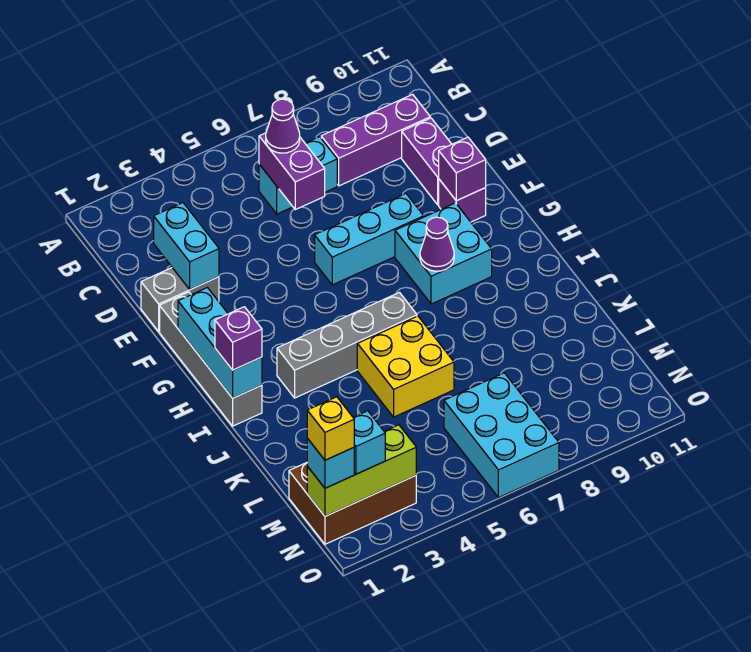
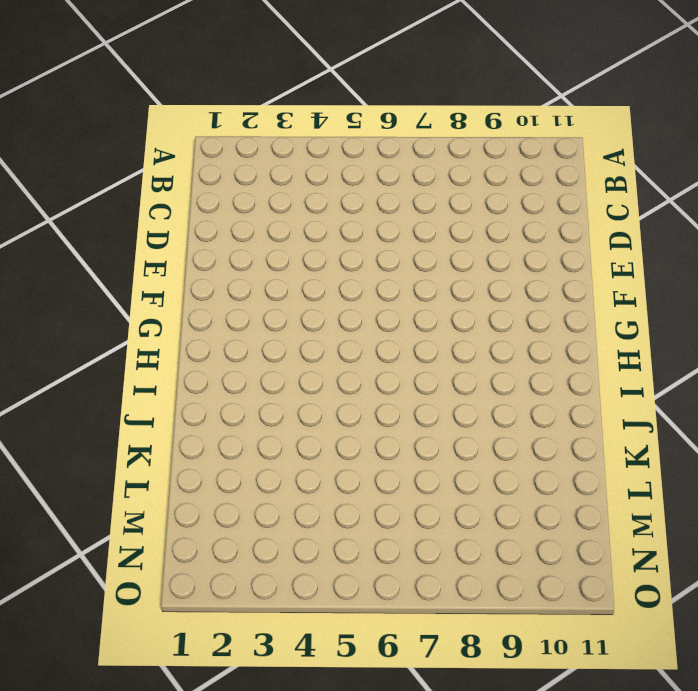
none -> cyan 1x2 brick [259,137,337,214]
none -> purple 1x3 brick [321,94,430,186]
none -> purple 1x2 brick [402,118,452,205]

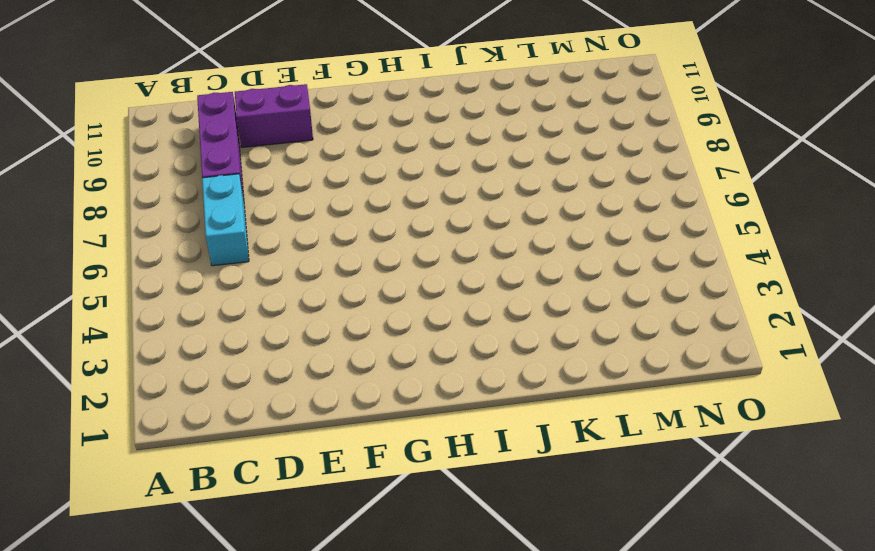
none -> grey 1x2 brick [141,268,219,331]
none -> grey 1x4 brick [160,292,262,426]
none -> cyan 1x3 brick [315,194,424,285]

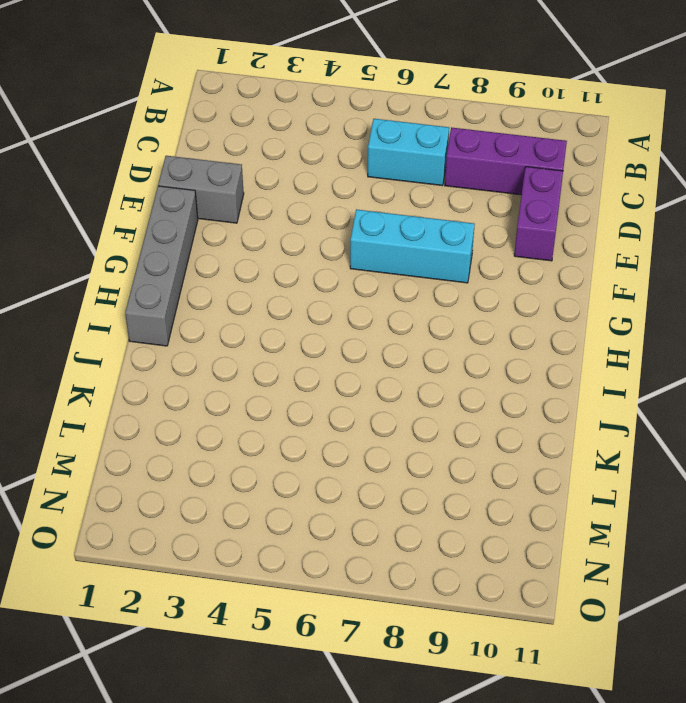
none -> purple 1x1 brick [439,179,486,222]
none -> cyan 2x2 brick [395,203,492,304]
none -> grey 1x4 brick [277,293,417,398]

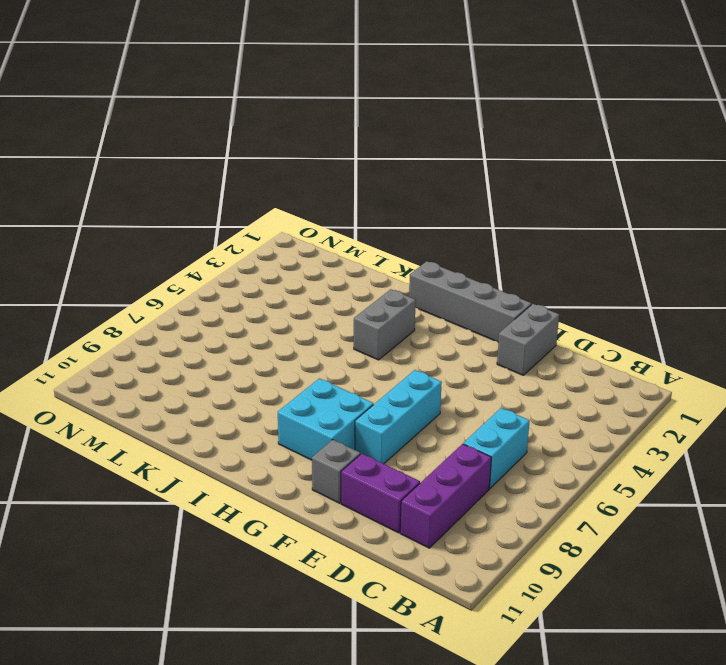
grey 1x1 brick [312,440,360,503] -> purple 1x1 brick [439,179,486,222]
grey 1x2 brick [354,289,416,360] -> grey 1x4 brick [277,293,417,398]
none -> yellow 2x2 brick [357,316,454,417]
none -> brown 2x3 brick [289,463,416,544]
none -> cyan 2x3 brick [444,373,559,498]

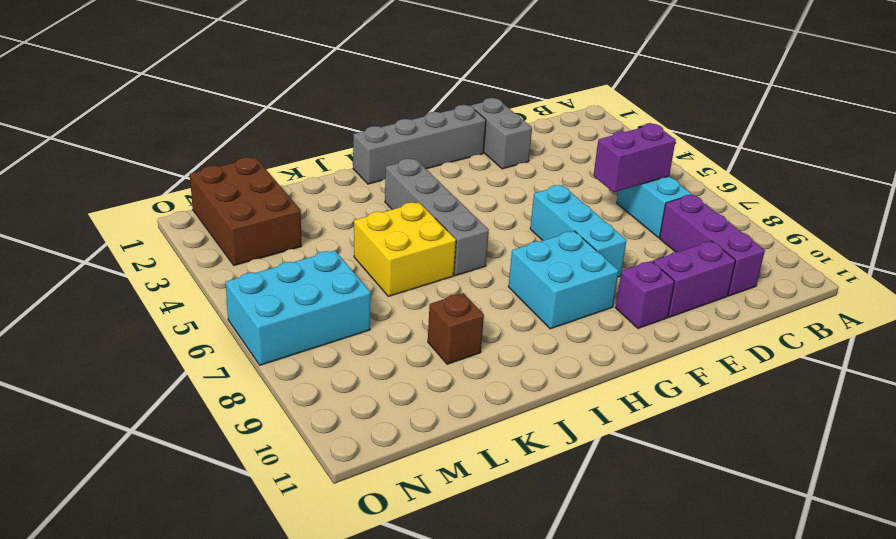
brown 1x1 brick [428,293,484,364] -> none
none -> cyan 1x2 brick [154,203,219,289]
none -> purple 1x1 brick [439,137,486,201]
none -> cyan 1x3 brick [178,288,262,398]

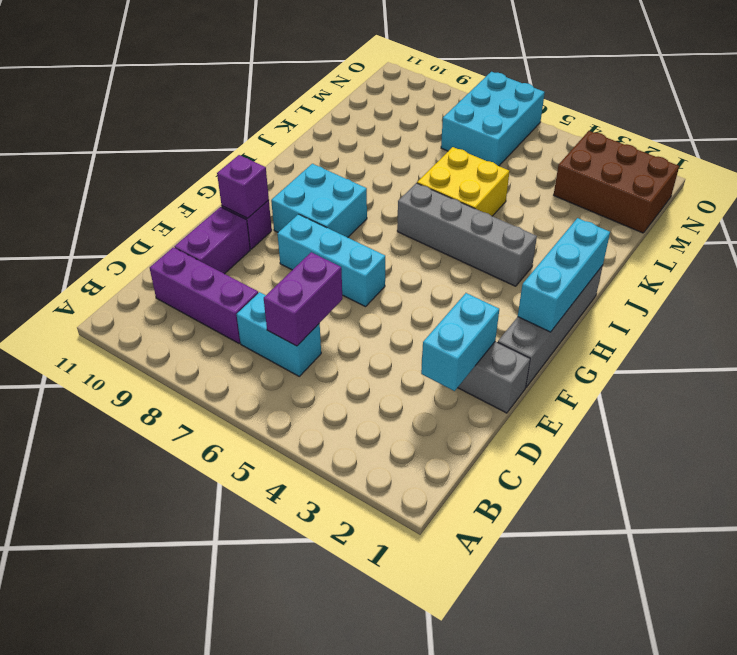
none -> purple 1x1 cone [420,217,454,271]
none -> lime 1x3 brick [307,425,416,516]
none -> purple 1x1 cone [266,99,300,153]

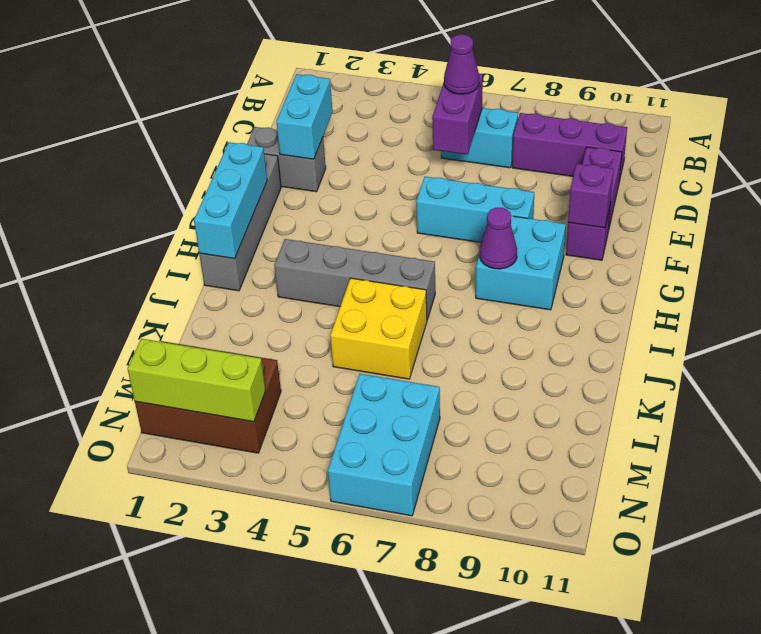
none -> purple 1x1 brick [215,307,262,370]
none -> cyan 1x1 brick [307,438,354,488]
none -> cyan 1x1 brick [353,411,385,474]

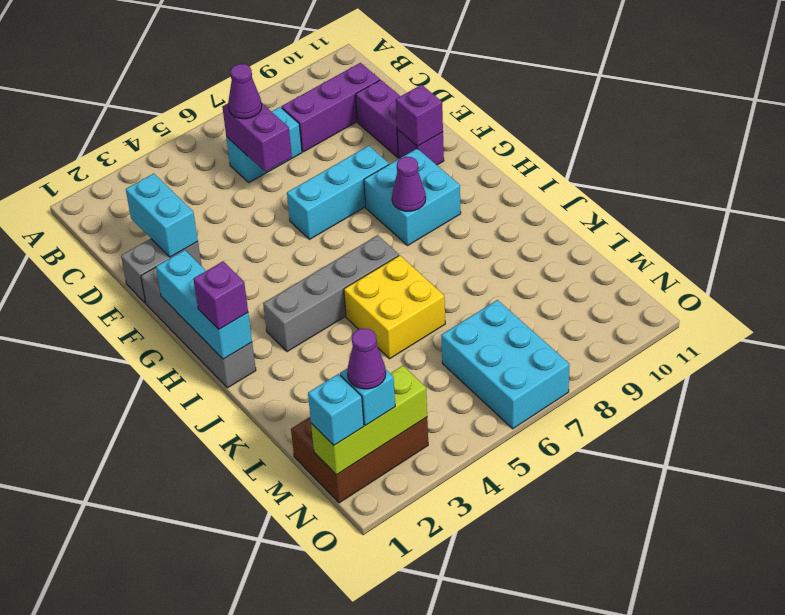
purple 1x1 cone [347,328,386,389] -> none
none -> yellow 1x1 brick [307,397,354,460]

